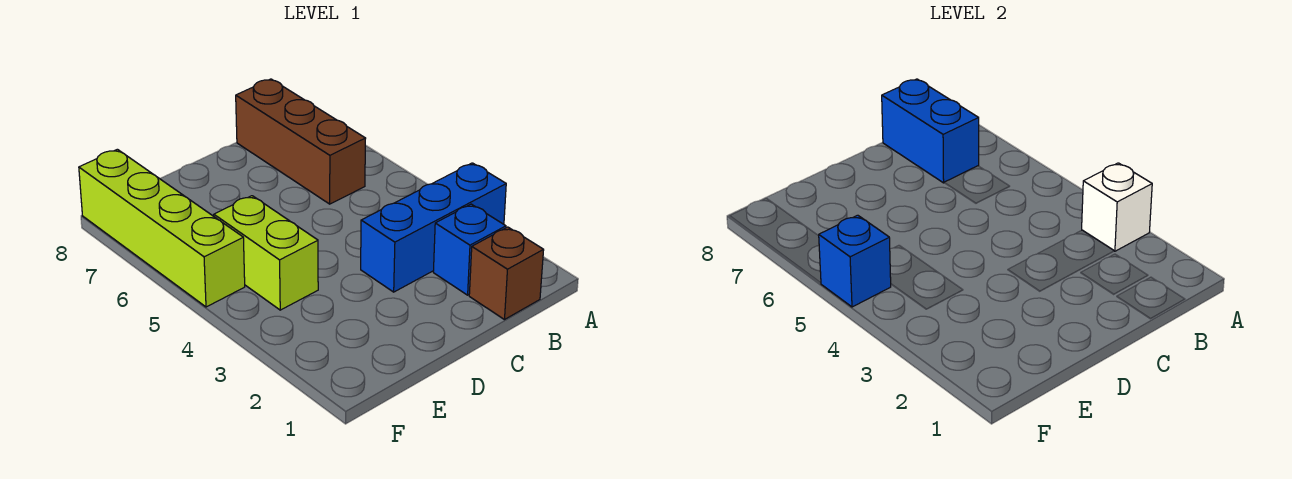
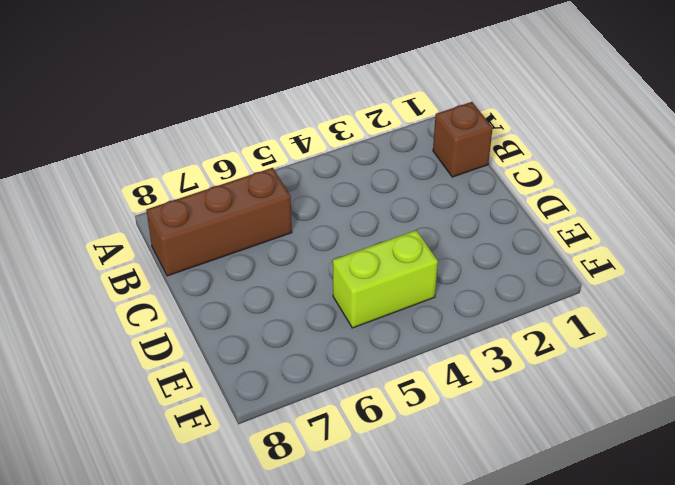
none -> blue 1x3 brick [361,163,506,292]
none -> blue 1x1 brick [433,204,506,295]

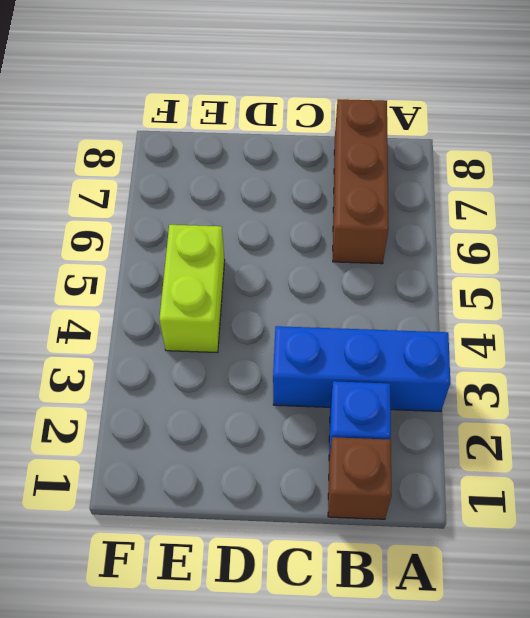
none -> lime 1x4 brick [79,149,245,307]
none -> white 1x1 brick [1082,163,1152,251]

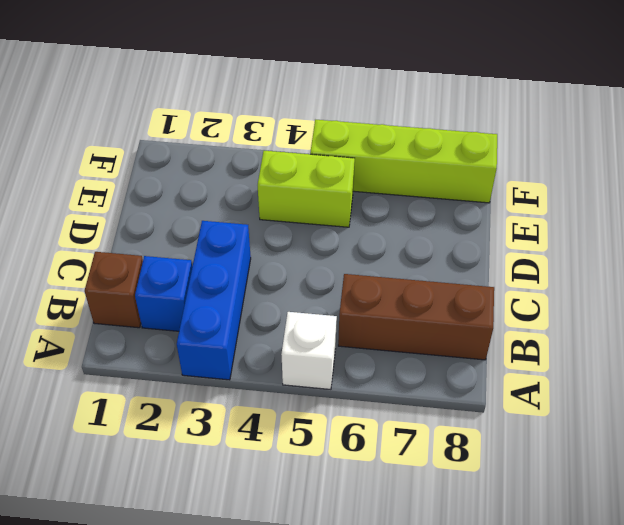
white 1x1 brick [281,312,337,389] -> white 1x1 brick moved to [1082,163,1152,251]
none -> blue 1x2 brick [882,79,979,183]
none -> blue 1x1 brick [819,215,891,307]

